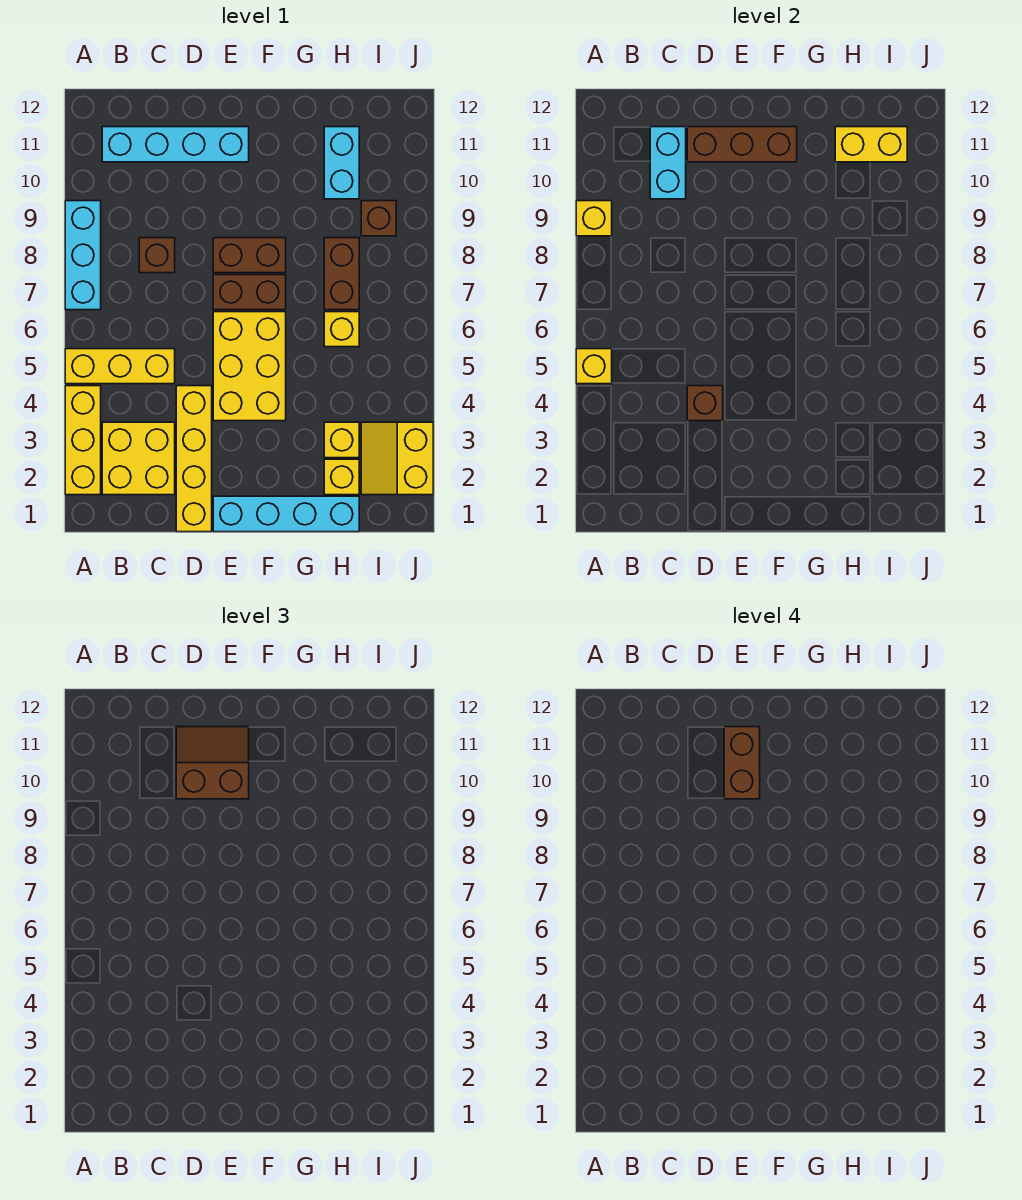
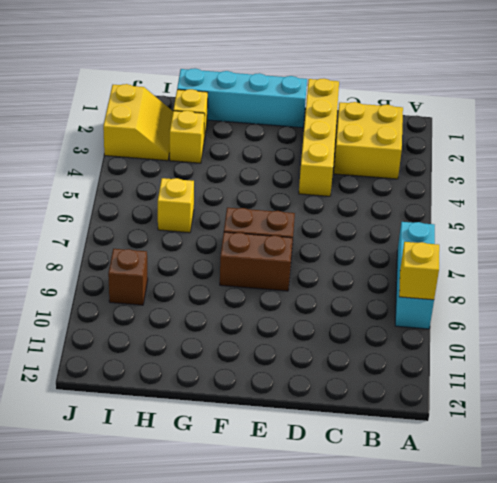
none -> yellow 1x3 brick [65,386,101,495]
none -> yellow 1x3 brick [65,349,175,384]
none -> cyan 1x4 brick [102,127,249,162]

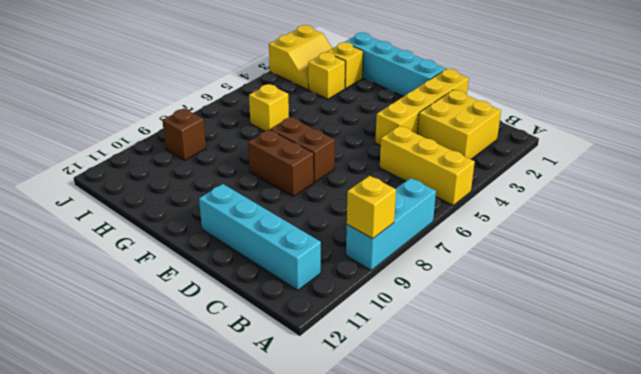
none -> yellow 1x3 brick [65,386,101,495]
none -> brown 1x1 brick [139,238,175,273]
none -> yellow 2x3 brick [213,312,286,421]

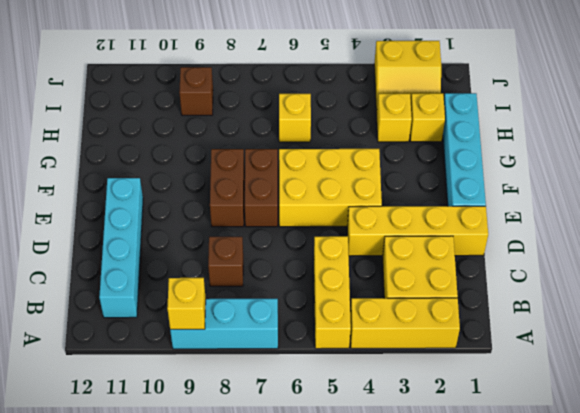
none -> brown 1x2 brick [324,238,359,310]
none -> cyan 1x2 brick [324,127,359,199]
none -> yellow 1x1 brick [576,349,612,384]

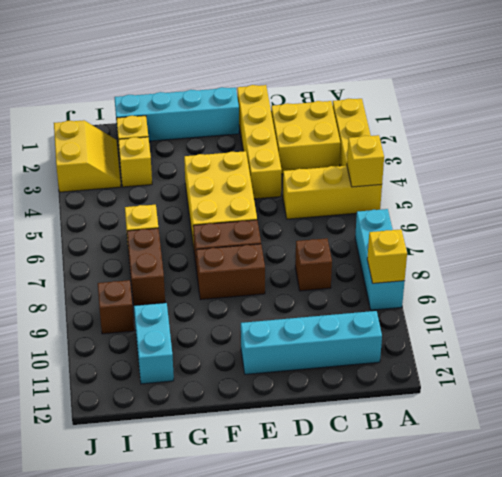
none -> cyan 1x2 brick [650,127,686,199]
none -> brown 1x1 brick [687,386,723,421]
none -> brown 1x3 brick [687,127,797,162]

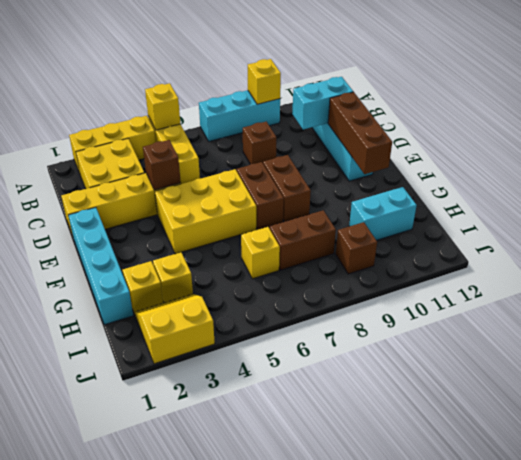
none -> yellow 1x2 brick [835,127,907,162]
none -> brown 2x2 slope [176,727,249,799]
none -> brown 1x2 brick [724,727,760,799]

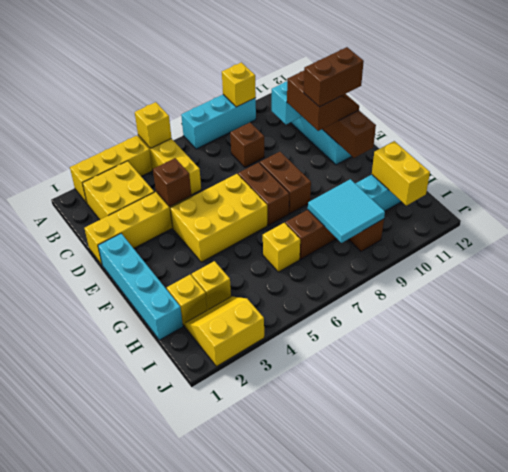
cyan 2x2 tile [308,179,385,243] -> none

